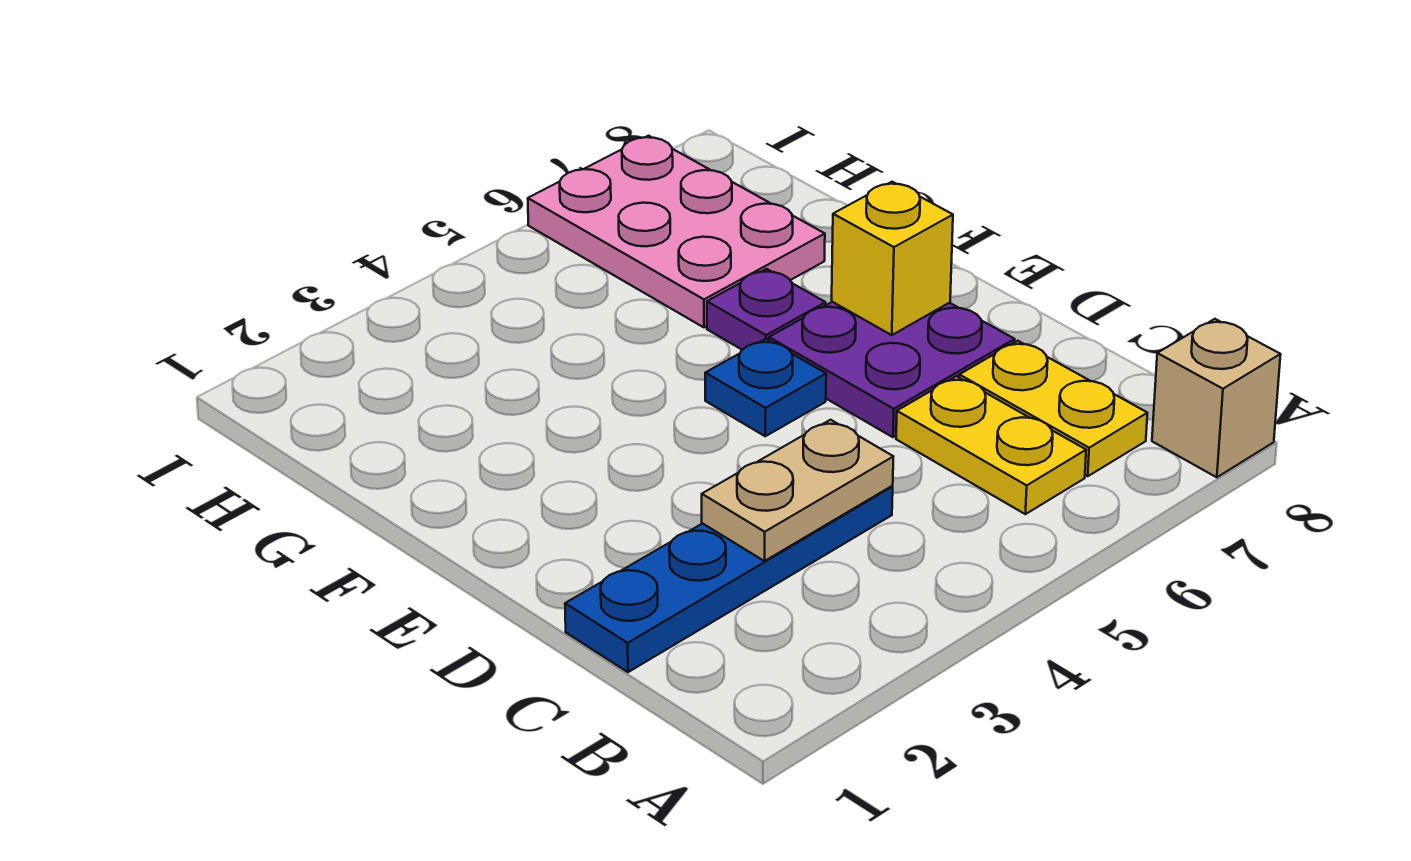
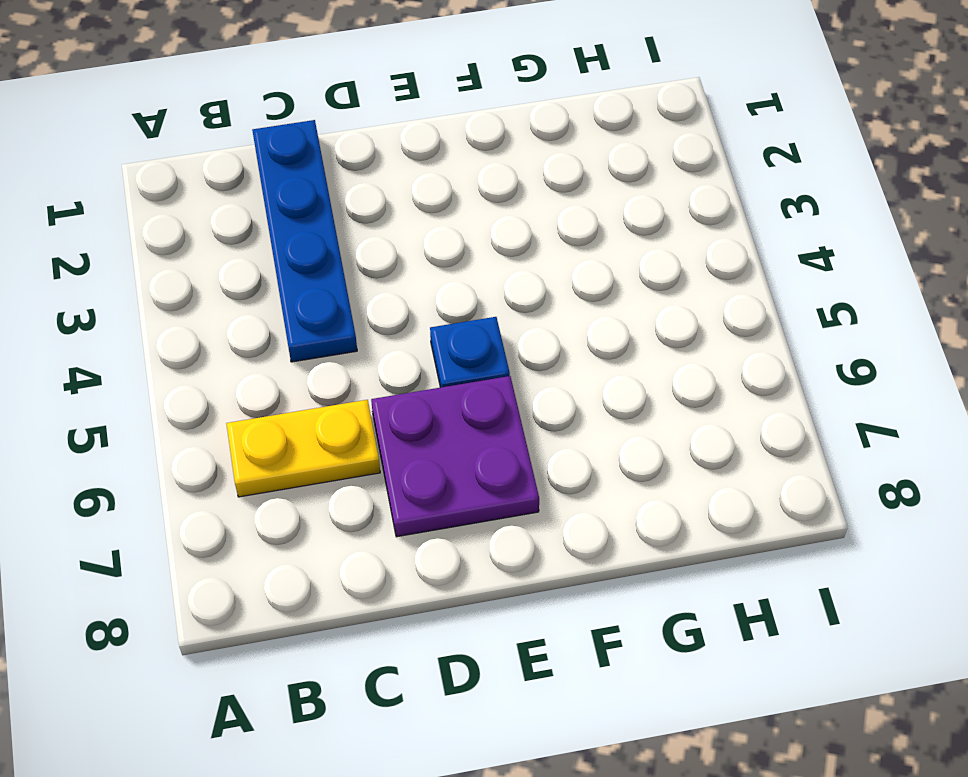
none -> tan 1x1 brick [1152,319,1281,477]
none -> yellow 1x2 plate [959,341,1147,476]

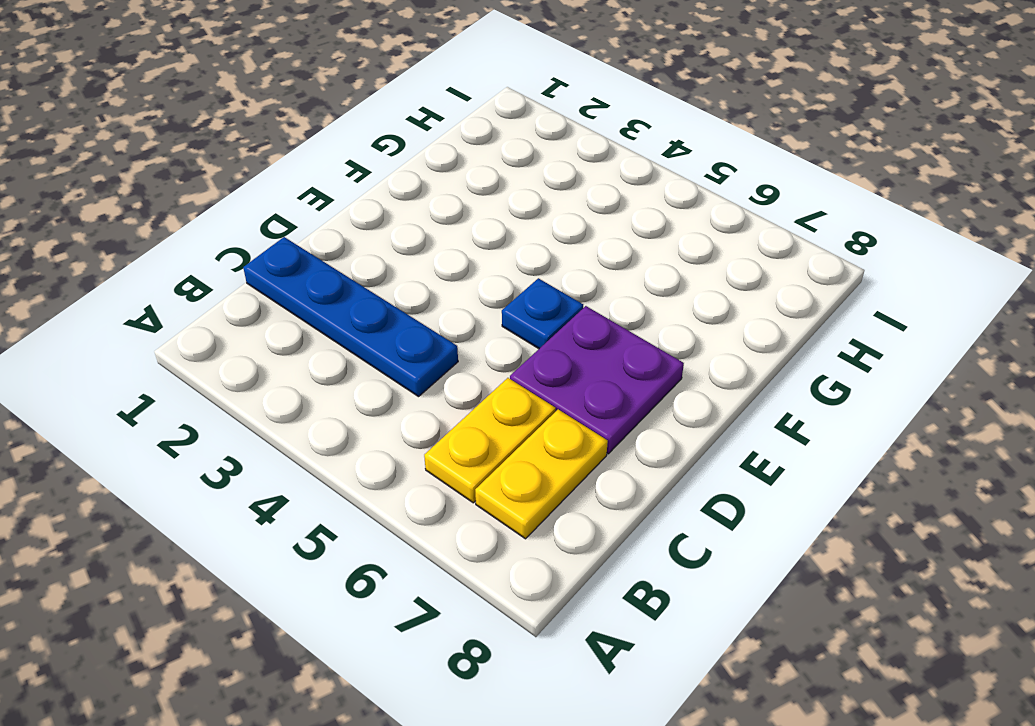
none -> tan 1x1 brick [1152,319,1281,477]
none -> purple 1x1 plate [707,269,826,350]

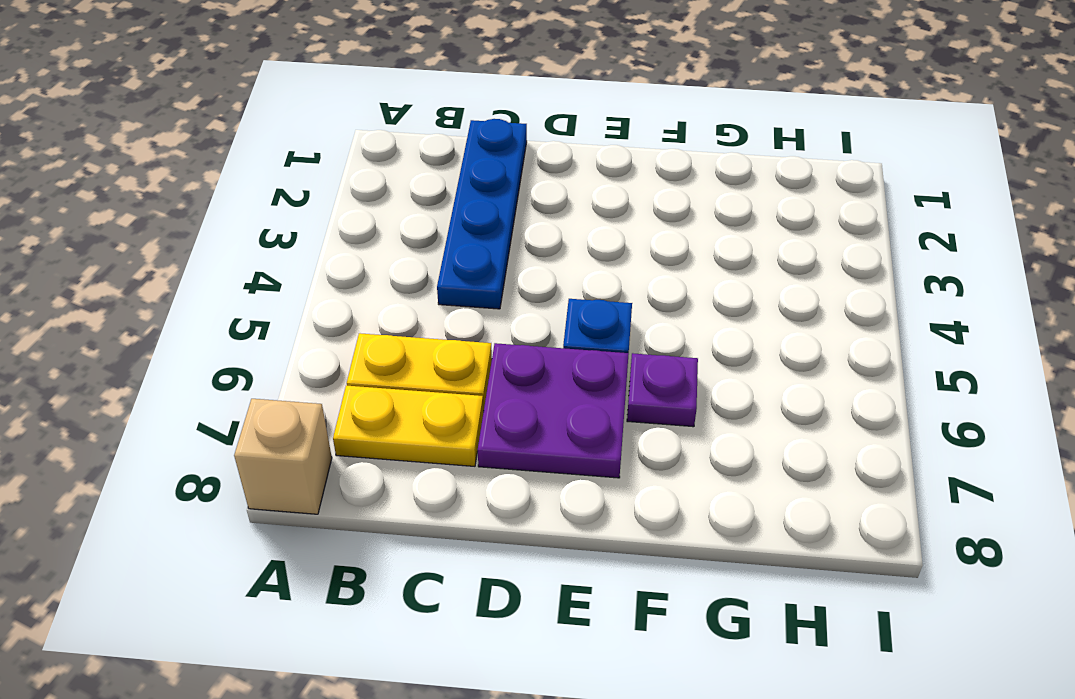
none -> pink 2x3 plate [528,136,825,327]
none -> tan 1x2 plate [702,420,893,561]

